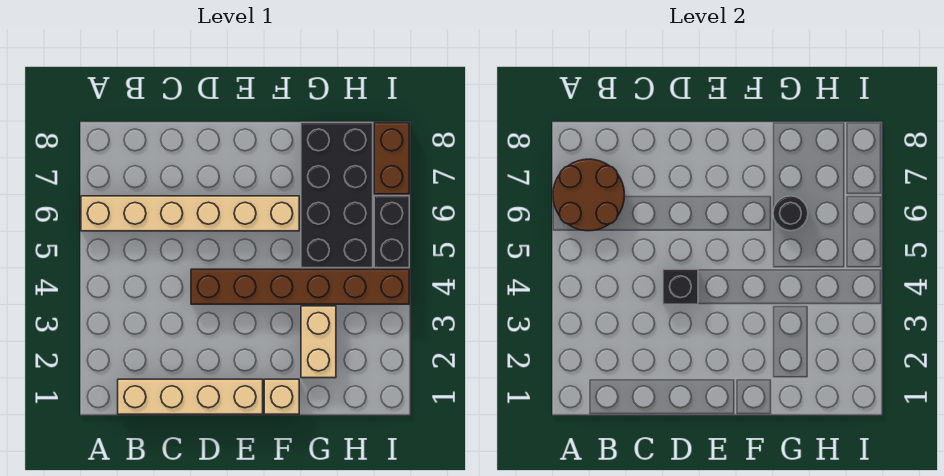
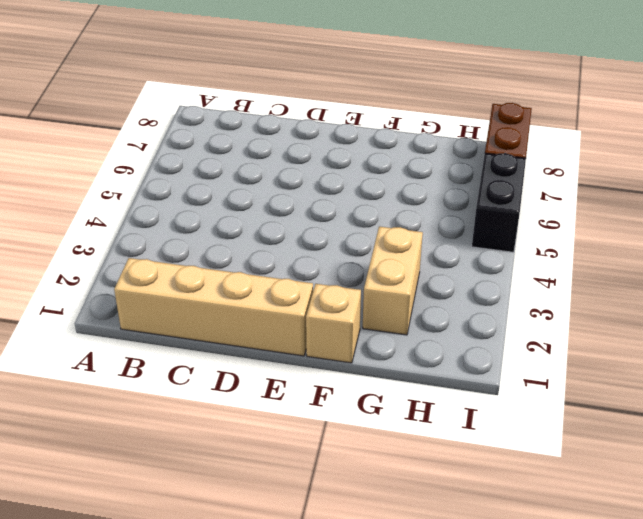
none -> tan 1x6 brick [81,196,299,231]
none -> brown 1x6 brick [191,269,409,304]

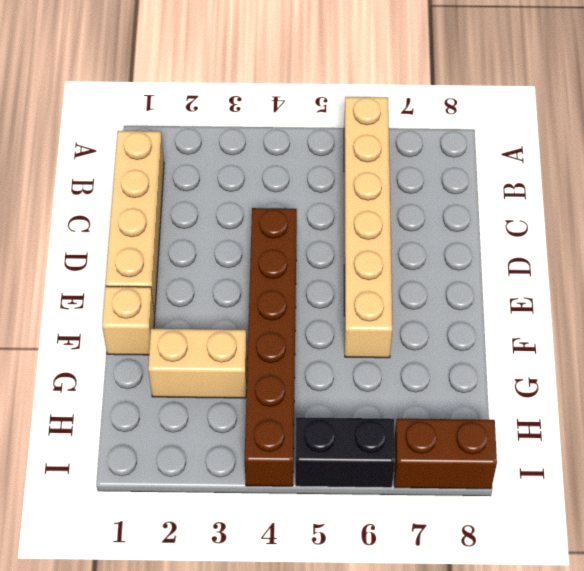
none -> black 2x4 brick [301,123,373,268]
none -> brown 2x2 round brick [553,159,624,231]

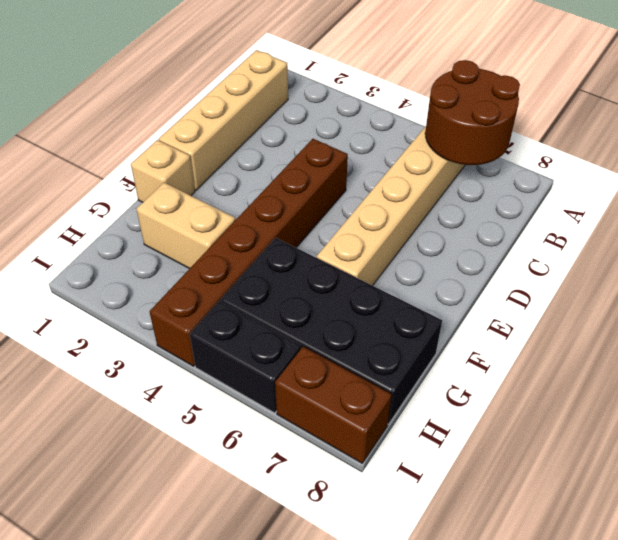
none -> black 1x1 brick [663,269,698,304]
none -> black 1x1 round brick [773,196,808,231]

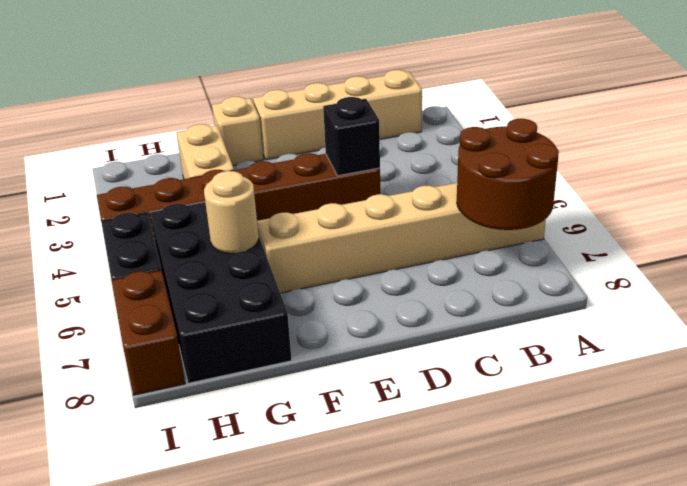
tan 1x1 round brick [204,171,259,254] -> black 1x1 round brick [773,196,808,231]

